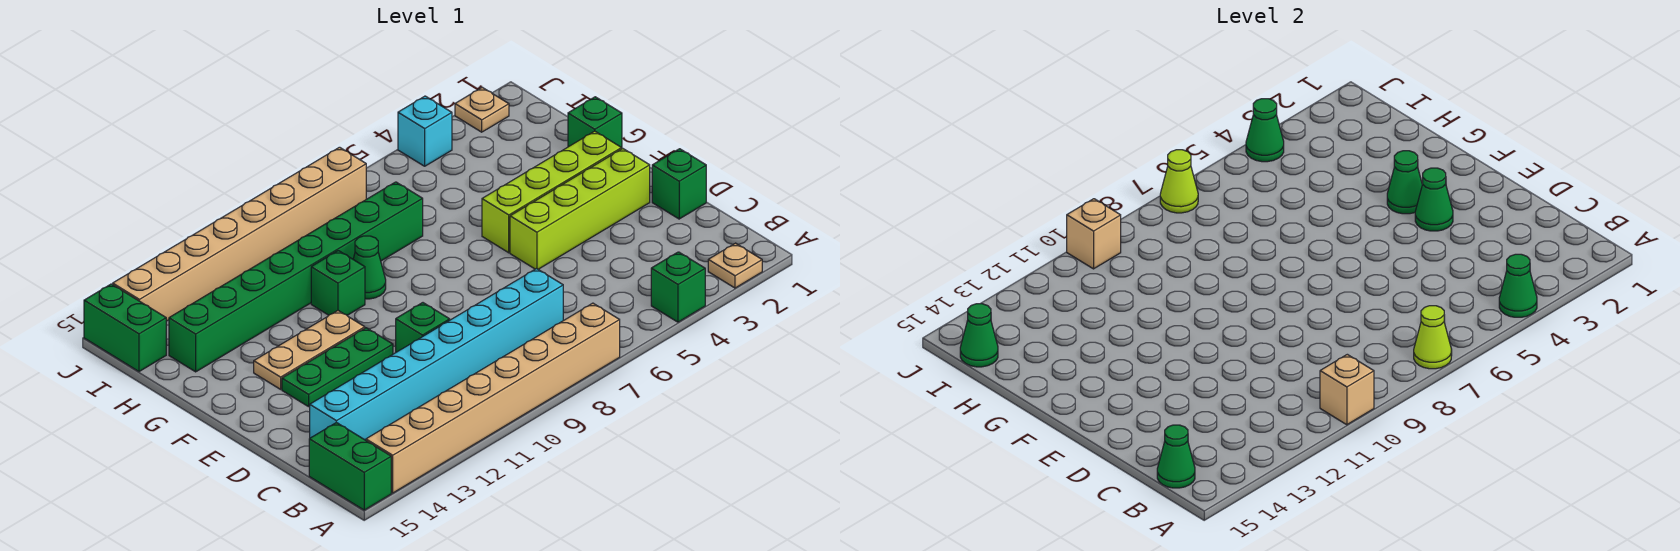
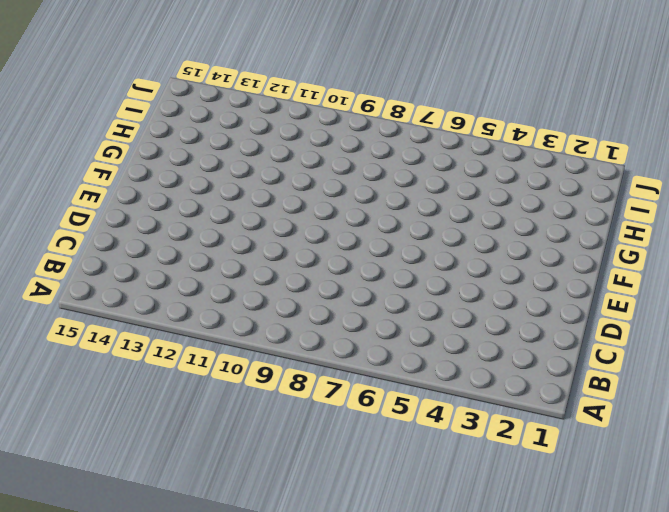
none -> tan 1x1 plate [708,243,762,288]
none -> green 1x1 brick [651,252,705,322]
none -> tan 1x8 brick [366,303,620,493]

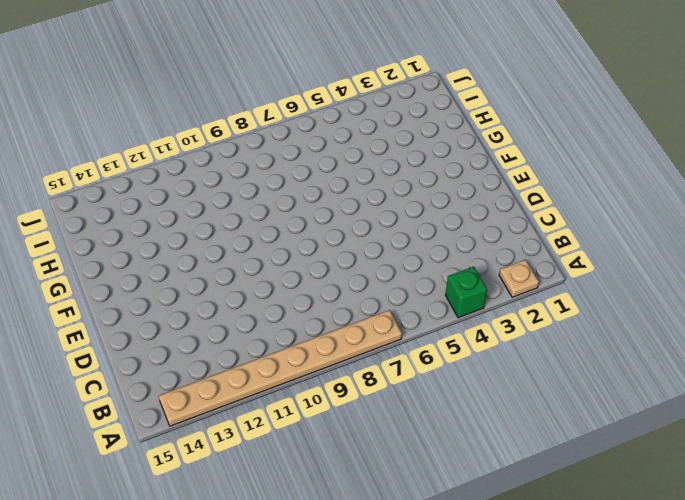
tan 1x8 plate [159,310,402,426] -> tan 1x8 brick [366,303,620,493]
none -> green 1x2 brick [309,422,391,510]
none -> cyan 1x8 brick [310,269,563,440]
none -> green 1x1 brick [652,149,706,219]

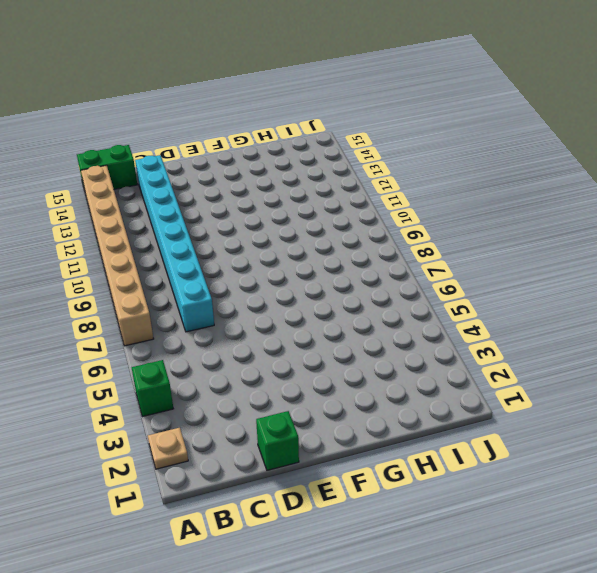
none -> green 1x1 brick [396,303,450,352]
none -> lime 1x4 brick [510,149,650,269]
none -> green 1x3 plate [282,328,393,407]

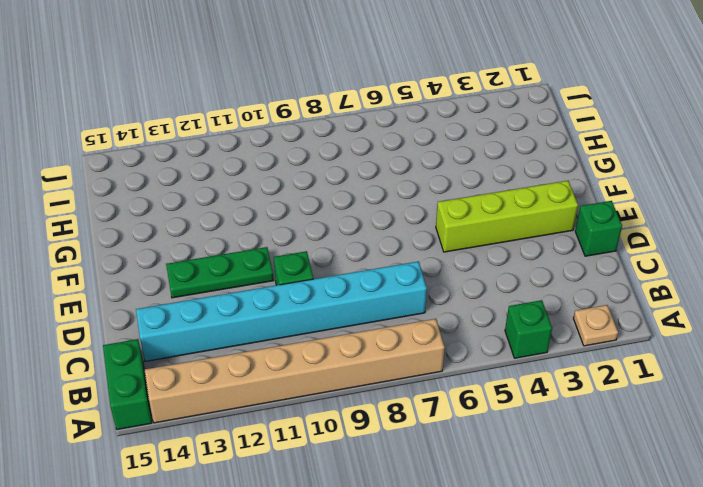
none -> lime 1x4 brick [482,131,622,253]
none -> tan 1x3 plate [254,311,365,389]
none -> green 1x1 brick [568,97,622,148]

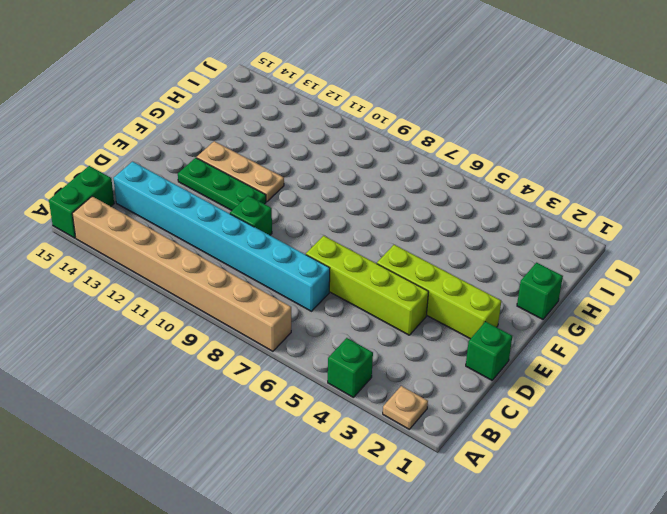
lime 1x4 brick [306,236,429,335] -> lime 1x4 brick moved to [482,131,622,253]
none -> green 1x1 cone [353,236,386,299]
none -> green 1x1 brick [311,251,365,315]
none -> green 1x8 brick [169,182,423,372]

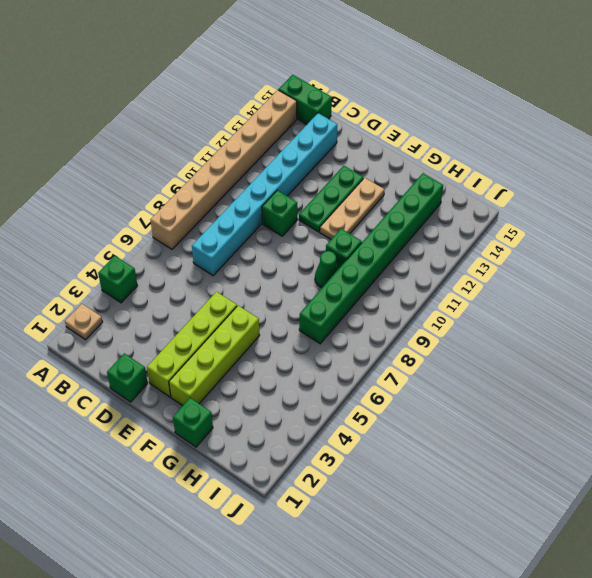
none -> green 1x2 brick [84,284,166,372]
none -> tan 1x1 plate [455,87,509,132]
none -> cyan 1x1 brick [398,96,452,166]

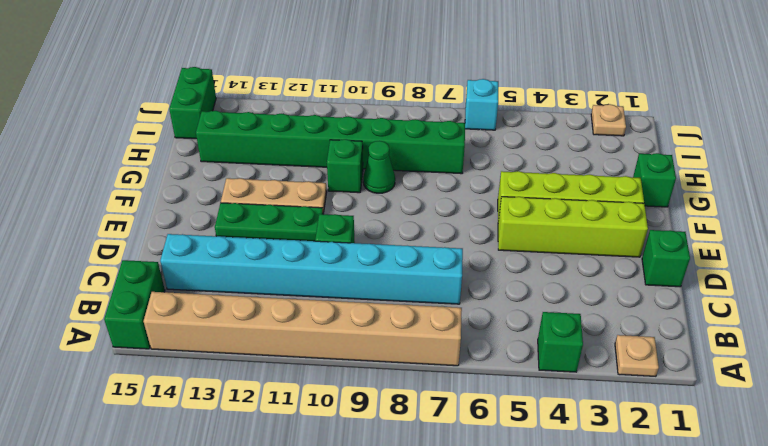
cyan 1x1 brick [465,79,498,130] -> cyan 1x1 brick moved to [398,96,452,166]
none -> tan 1x8 brick [113,147,366,321]
none -> green 1x1 cone [1499,254,1537,317]
none -> lime 1x1 cone [1414,306,1452,369]

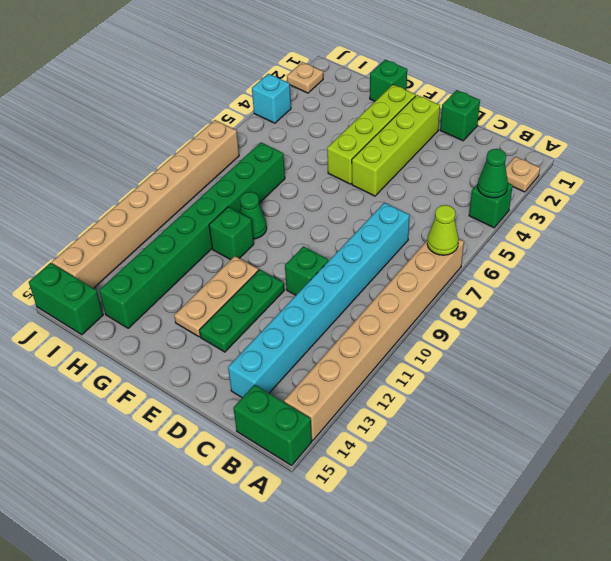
none -> tan 1x1 brick [1320,354,1374,425]
none -> green 1x1 cone [1157,425,1195,488]
none -> green 1x1 cone [1415,168,1453,231]

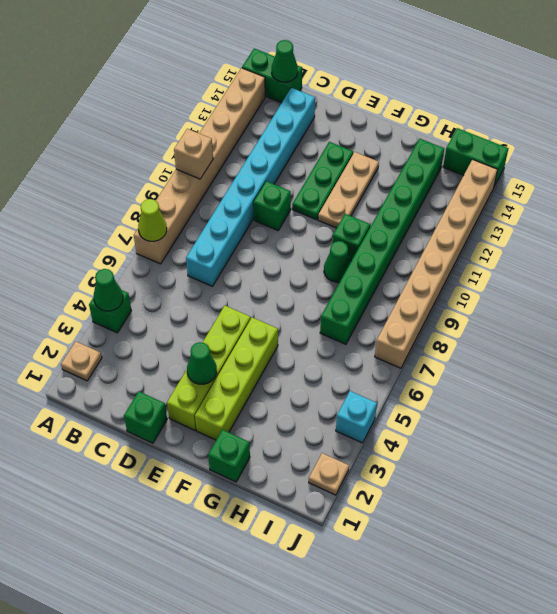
none -> green 1x1 cone [1387,151,1422,214]
none -> green 1x1 cone [960,304,998,367]
none -> green 1x1 cone [1246,99,1284,162]

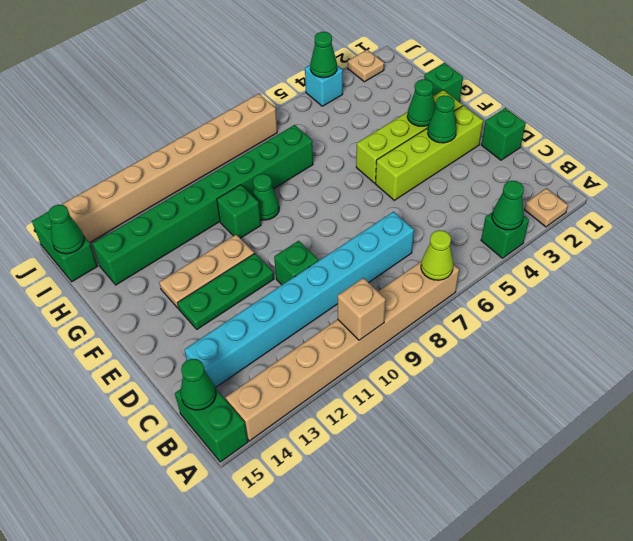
none -> lime 1x1 cone [1160,150,1198,213]
none -> tan 1x1 brick [1067,199,1121,269]

